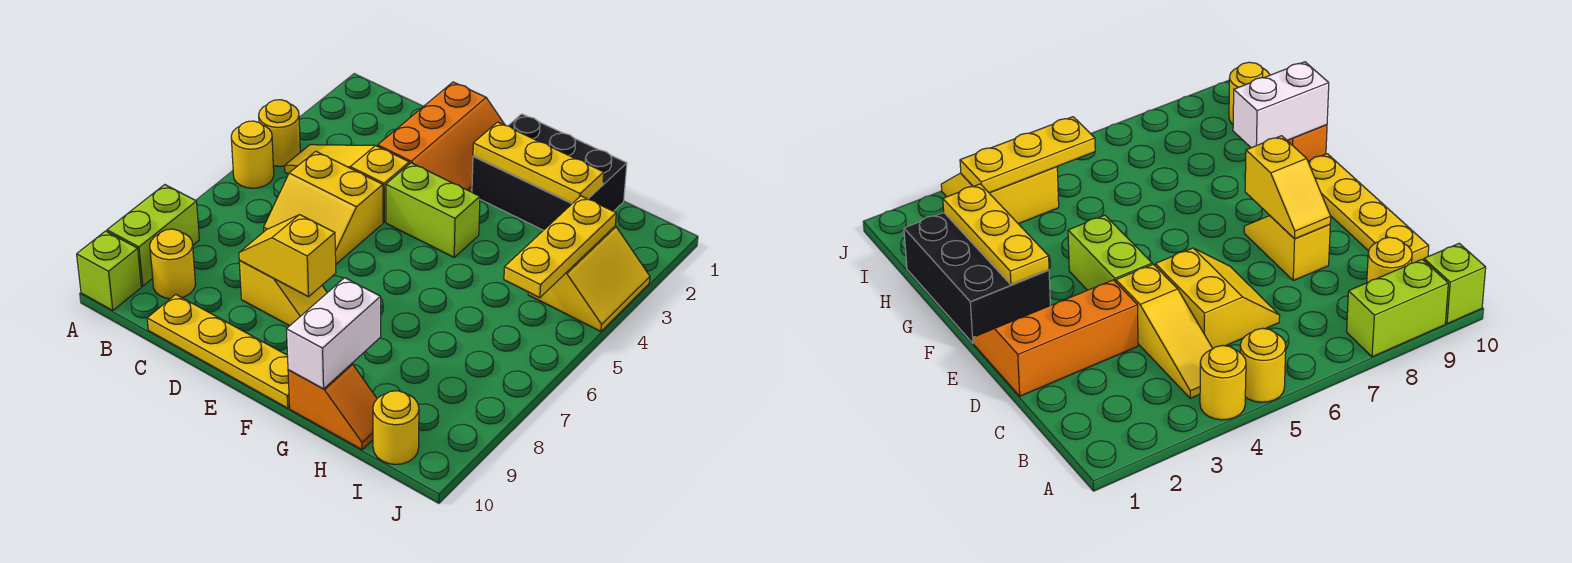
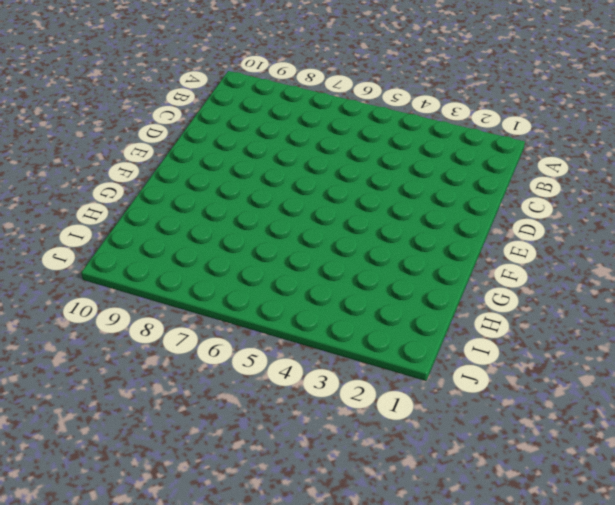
none -> yellow 1x1 round brick [259,100,300,166]
none -> yellow 1x1 round brick [231,121,274,188]
none -> lime 1x2 brick [107,185,199,286]

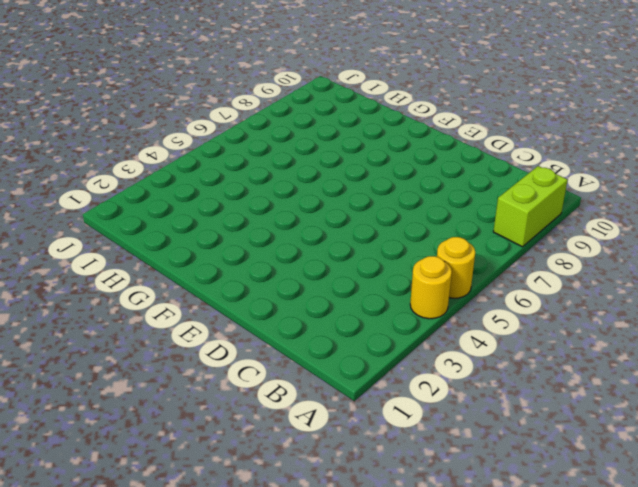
none -> lime 1x1 brick [77,231,141,311]
none -> yellow 1x3 slope [285,145,409,222]
none -> yellow 1x1 round brick [150,229,196,299]

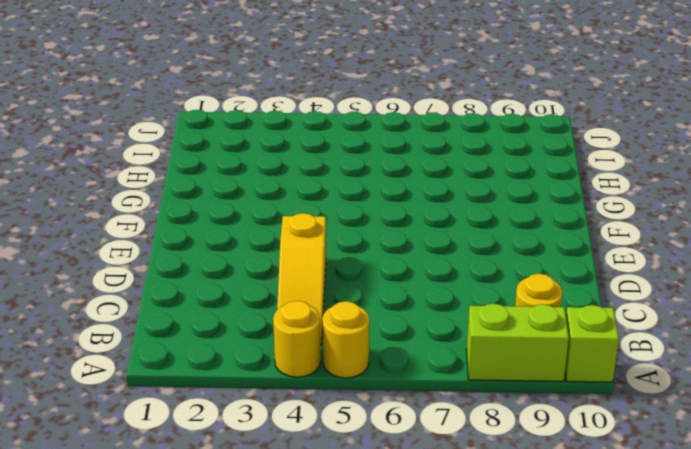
none -> yellow 2x2 slope [264,151,383,264]
none -> yellow 1x4 plate [147,294,290,408]
none -> orange 2x3 slope [378,82,505,192]

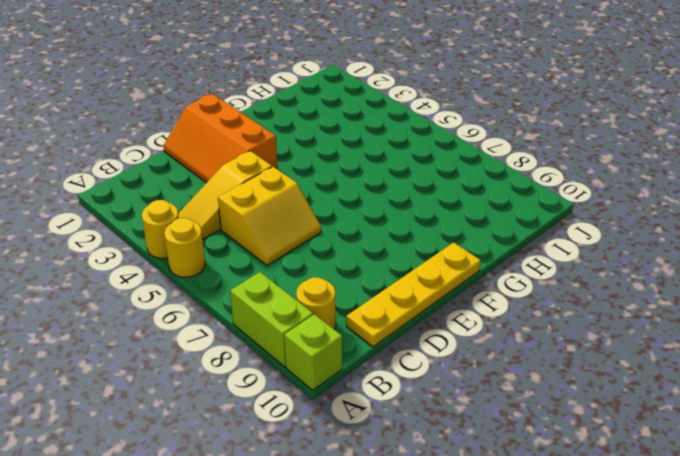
orange 2x3 slope [163,94,277,183] -> orange 2x3 slope turned to [378,82,505,192]
none -> yellow 1x2 slope [239,260,327,326]
none -> lime 1x2 brick [386,163,480,257]
none -> black 2x3 brick [472,114,627,230]

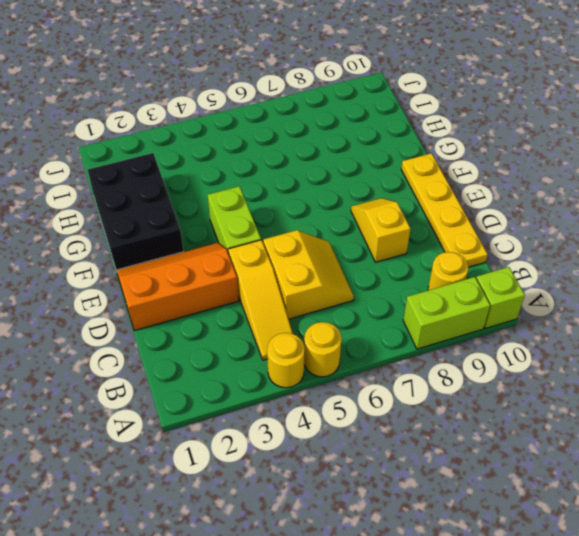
none -> orange 1x2 slope [288,364,377,450]
none -> yellow 2x2 slope [528,226,650,331]
none -> yellow 1x1 round brick [373,391,419,464]

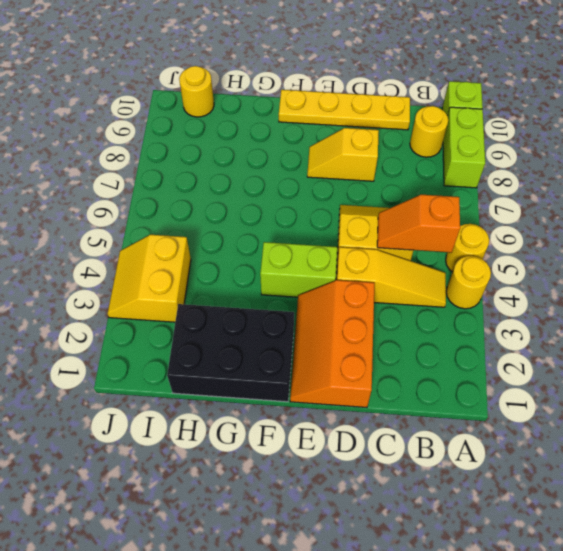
orange 1x2 slope [377,195,460,253] -> orange 1x2 slope moved to [288,364,377,450]
none -> yellow 1x2 slope [239,215,336,297]
none -> yellow 1x3 plate [473,122,604,203]
none -> white 1x2 brick [286,278,381,389]

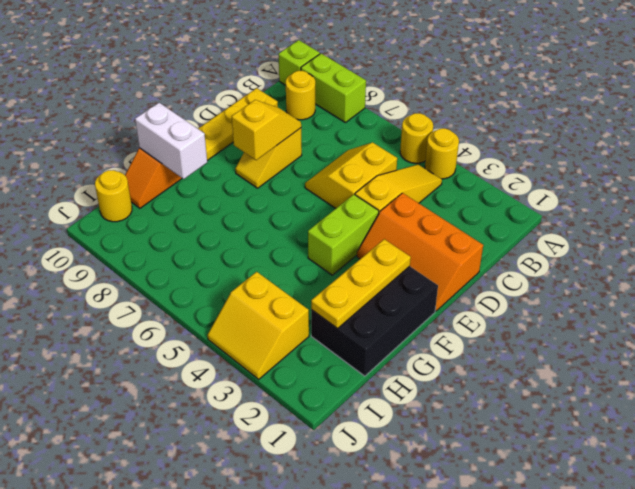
none -> yellow 1x3 plate [504,196,616,298]

